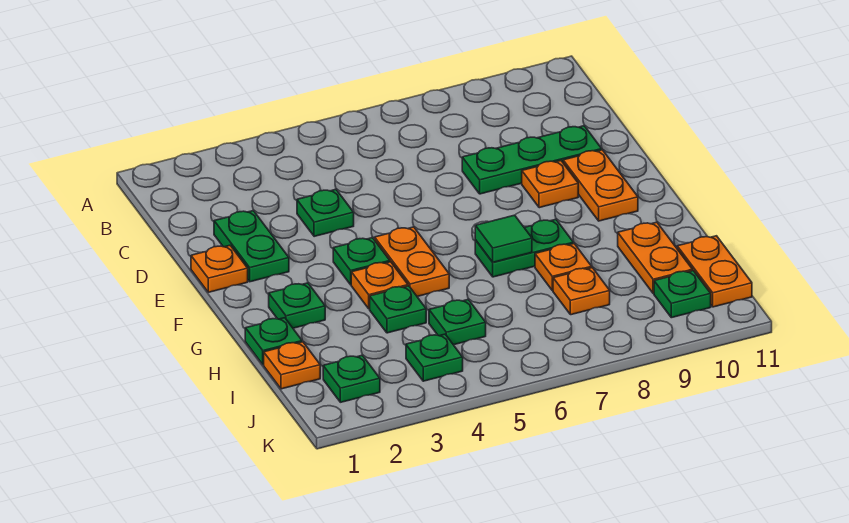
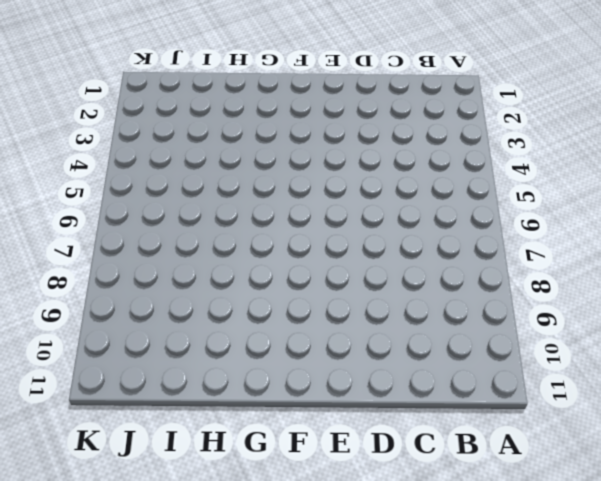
none -> green 1x2 plate [214,211,289,282]
none -> green 1x1 plate [297,189,354,237]
none -> green 1x3 plate [462,126,602,194]

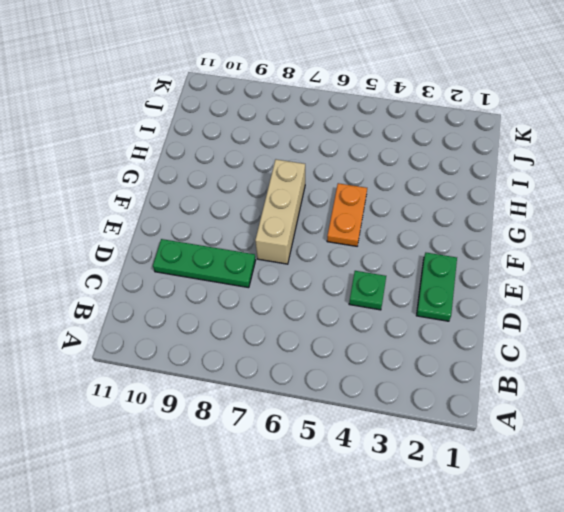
tan 1x3 brick [255,159,305,264] -> green 1x2 plate [475,219,573,277]
none -> orange 1x1 plate [191,245,248,292]
none -> orange 1x1 plate [522,161,578,208]
none -> orange 1x2 plate [563,150,638,221]

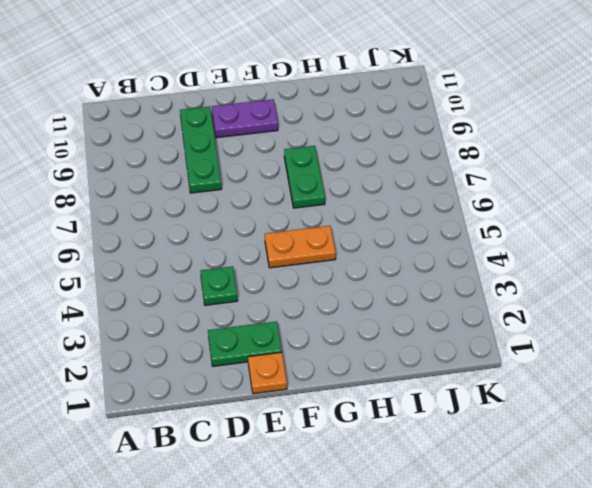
purple 1x2 plate [212,99,278,138] -> orange 1x2 plate [563,150,638,221]
none -> orange 1x1 plate [522,161,578,208]
none -> green 1x1 plate [333,238,390,285]
none -> green 1x1 plate [269,283,325,328]

